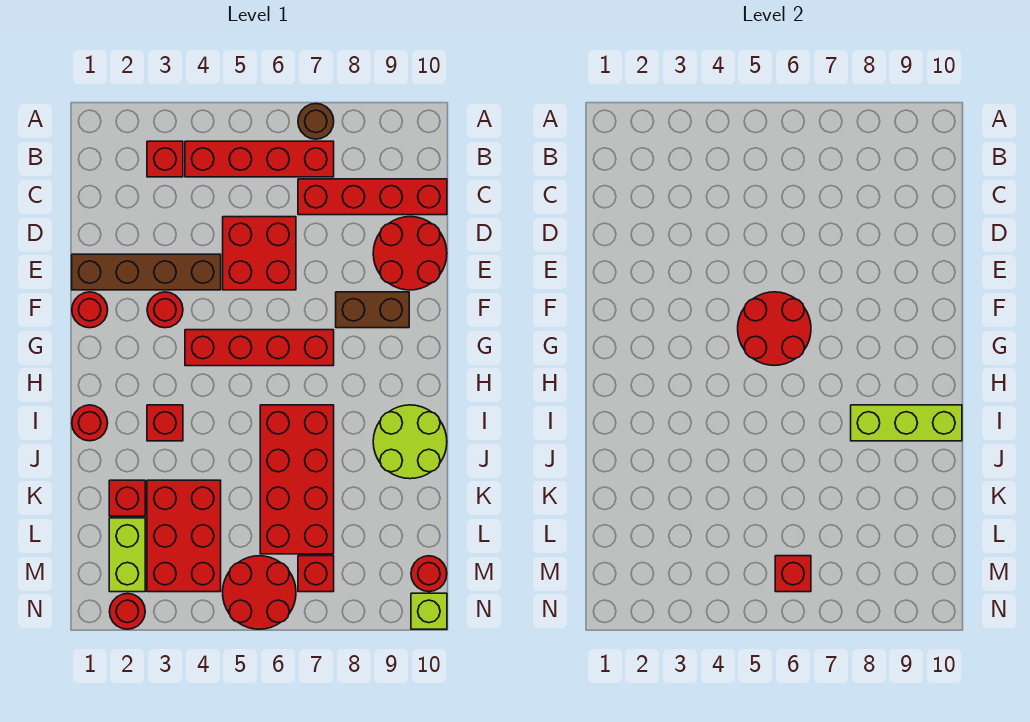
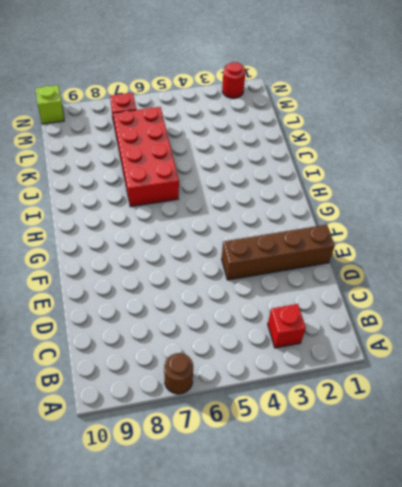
none -> red 1x4 brick [185,141,334,177]
none -> red 1x4 brick [298,179,447,215]
none -> red 2x2 brick [223,217,296,290]

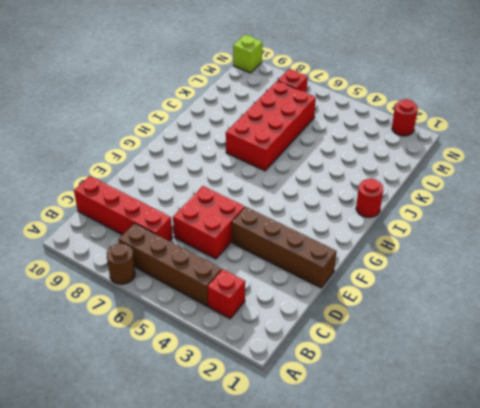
brown 1x4 brick [118,223,222,306] -> red 1x4 brick [185,141,334,177]
none -> red 2x2 round brick [373,217,447,290]
none -> red 1x1 round brick [72,292,108,328]
none -> red 1x1 round brick [147,292,183,328]

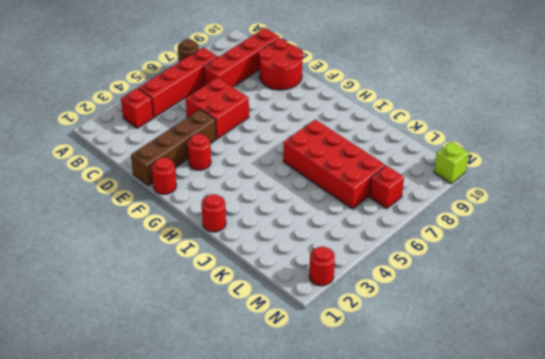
none -> brown 1x2 brick [336,292,409,328]
none -> red 1x4 brick [185,330,334,366]
none -> red 1x1 brick [147,405,183,441]

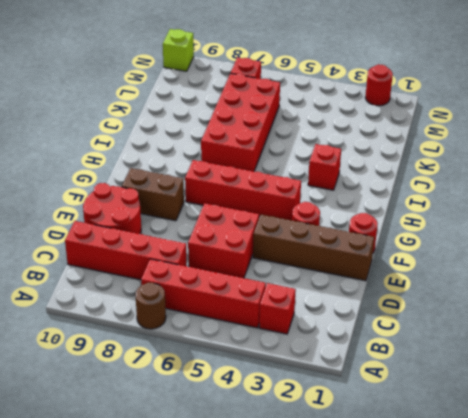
none -> red 1x1 round brick [72,405,108,441]
none -> lime 2x2 round brick [373,405,447,479]
none -> red 1x1 brick [109,480,145,516]

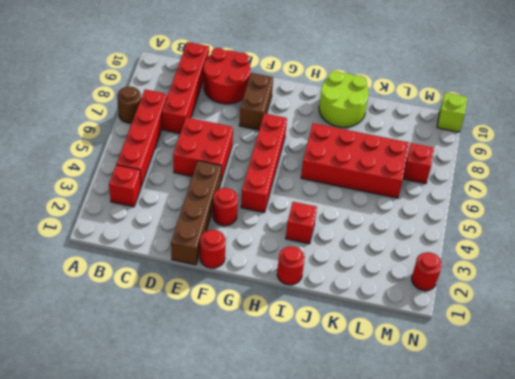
none -> red 1x1 brick [109,480,145,516]
none -> red 2x3 brick [147,480,221,592]
none -> lime 1x2 brick [109,518,145,592]

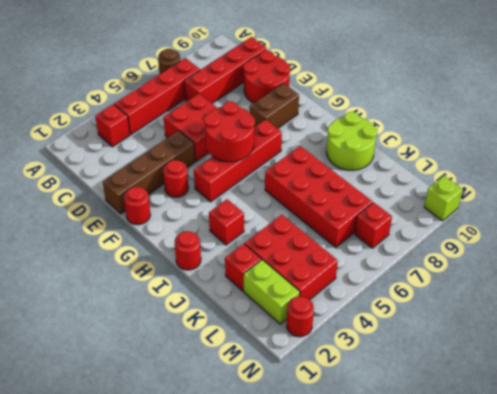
none -> red 2x2 round brick [223,556,296,629]
none -> red 1x1 round brick [411,556,447,592]
none -> lime 1x3 brick [851,405,962,441]

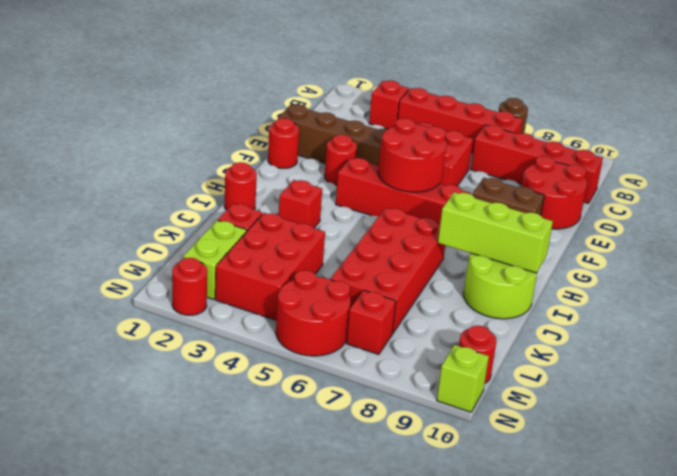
none -> red 1x1 brick [775,556,811,592]

